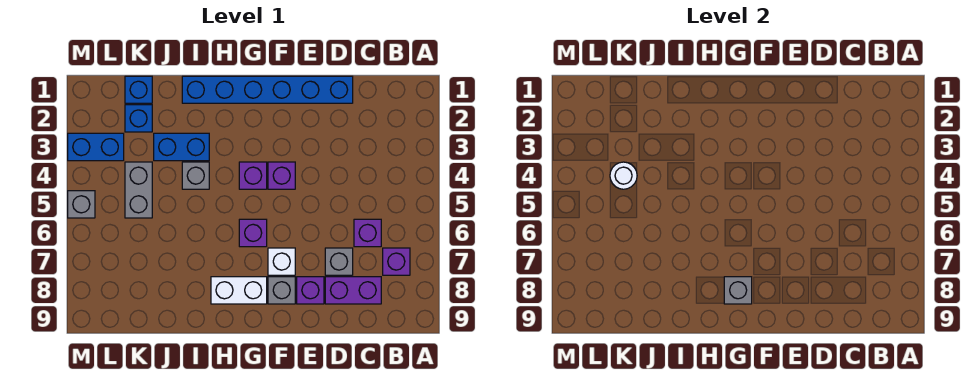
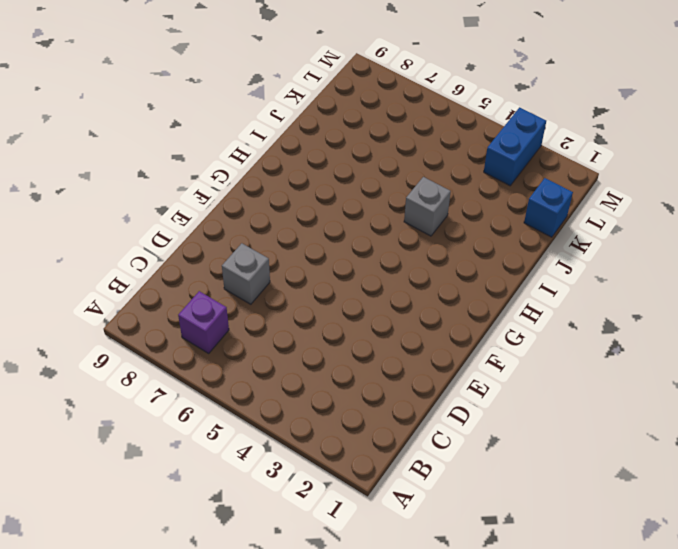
none -> purple 1x1 brick [354,219,381,247]
none -> purple 1x2 brick [325,277,381,304]
none -> blue 1x6 brick [182,76,353,103]

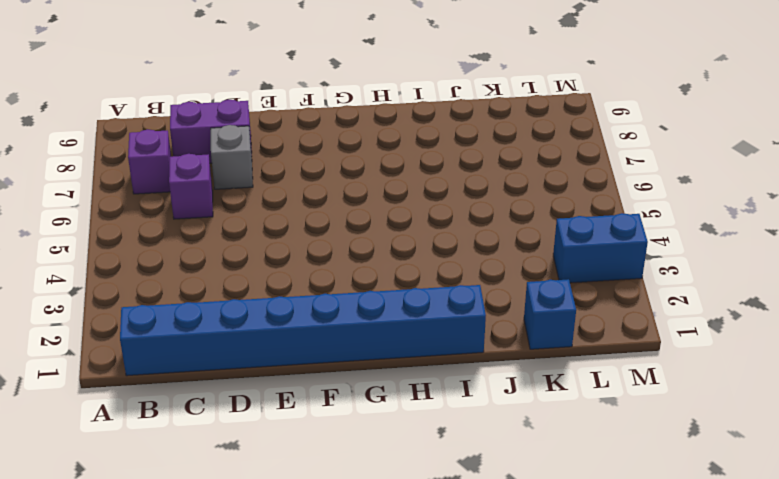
blue 1x8 brick [120,285,486,376] -> blue 1x6 brick [182,76,353,103]
none -> purple 1x1 brick [297,277,324,304]
none -> purple 1x1 brick [268,162,295,189]
none -> white 1x1 brick [268,248,295,275]

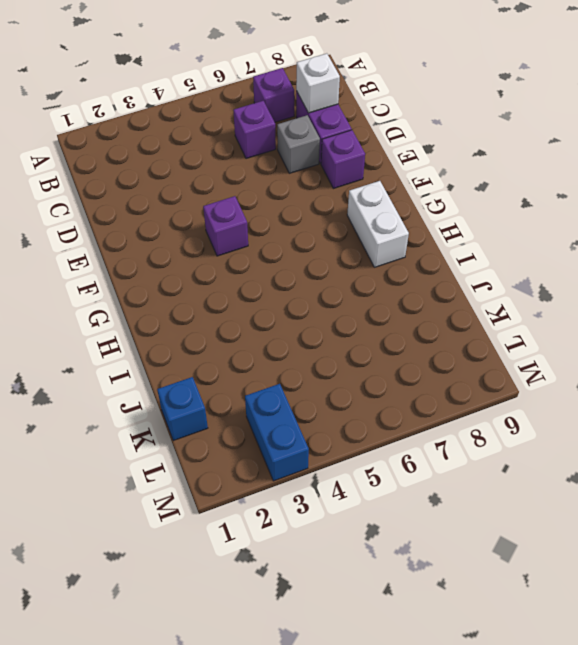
white 1x1 brick [296,53,340,113] -> white 1x1 brick moved to [268,248,295,275]
none -> blue 1x6 brick [182,76,353,103]
none -> grey 1x1 brick [268,277,295,304]
none -> purple 1x1 brick [239,162,267,189]

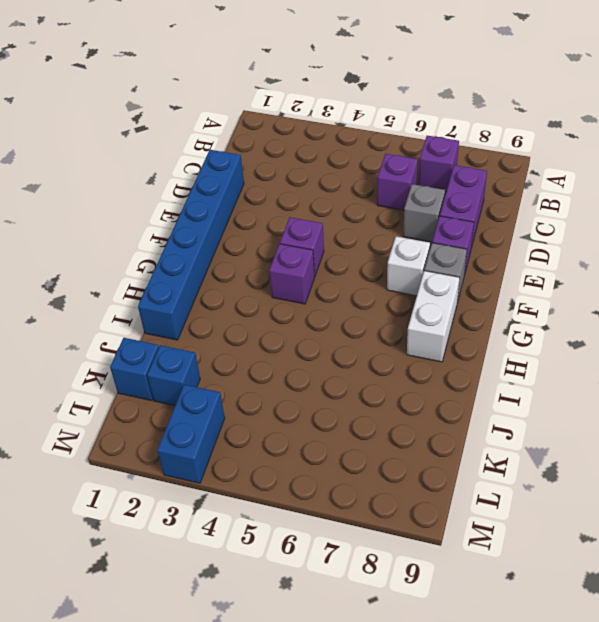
none -> purple 1x1 brick [239,219,267,247]
none -> blue 1x2 brick [154,133,209,161]
none -> grey 1x1 brick [182,162,209,189]

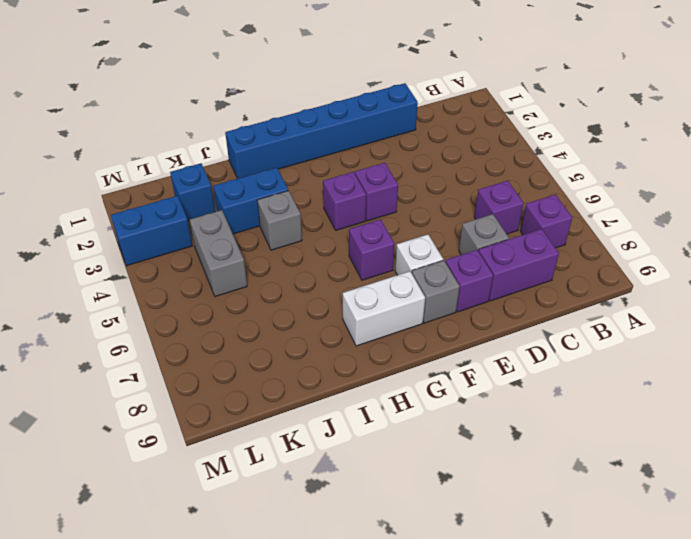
none -> blue 1x1 brick [125,76,152,103]
none -> grey 1x1 brick [68,191,95,218]
none -> grey 1x1 brick [724,277,752,304]

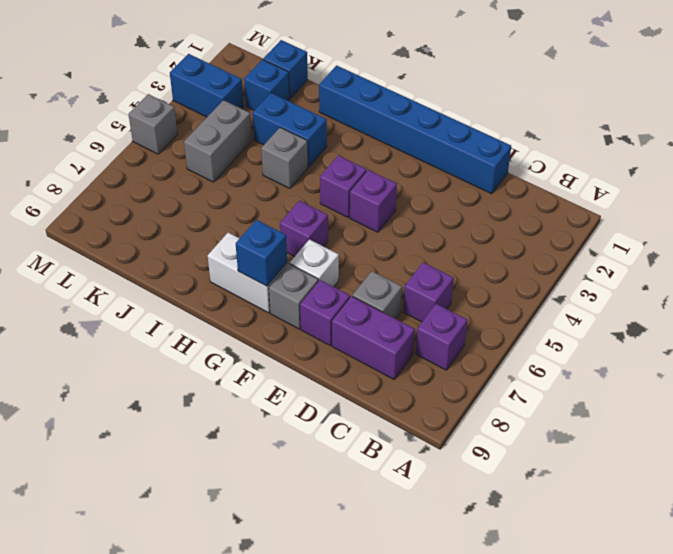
blue 1x1 brick [236,220,287,286] -> grey 1x1 brick [724,277,752,304]
none -> white 1x1 round brick [610,162,637,189]

